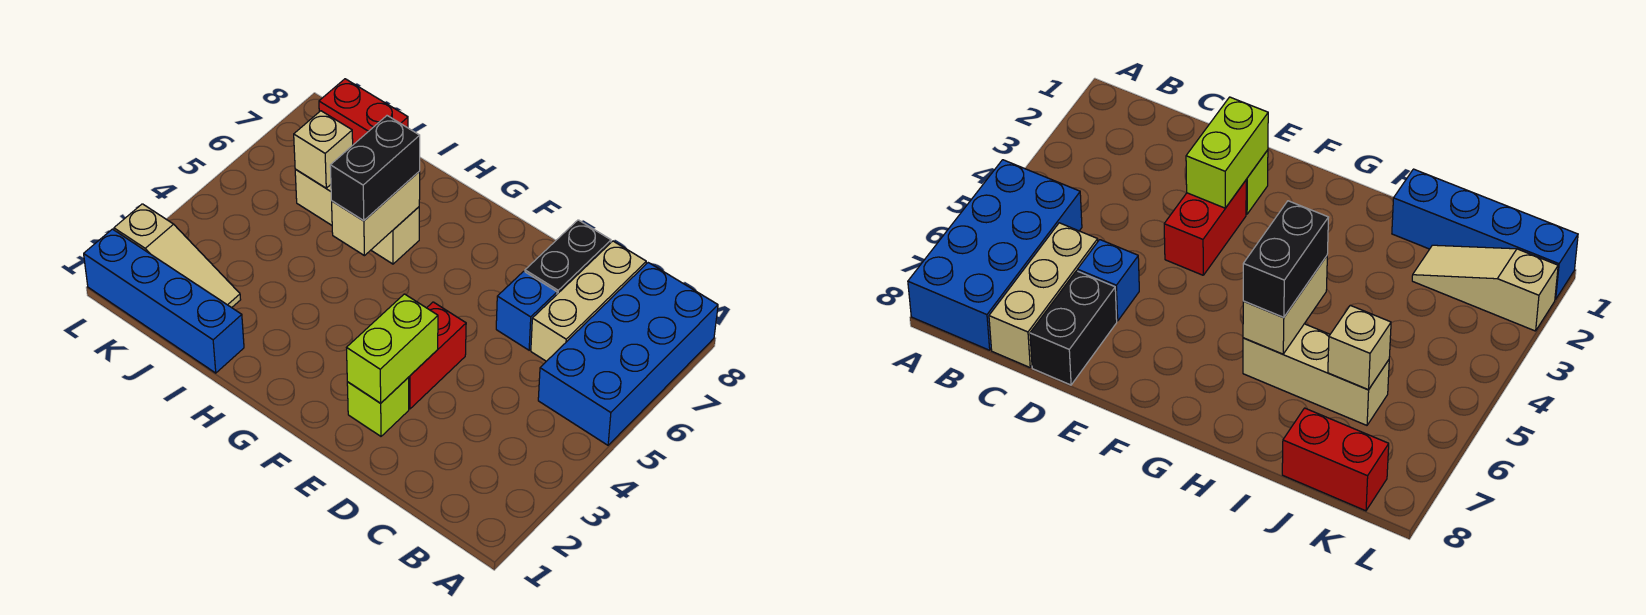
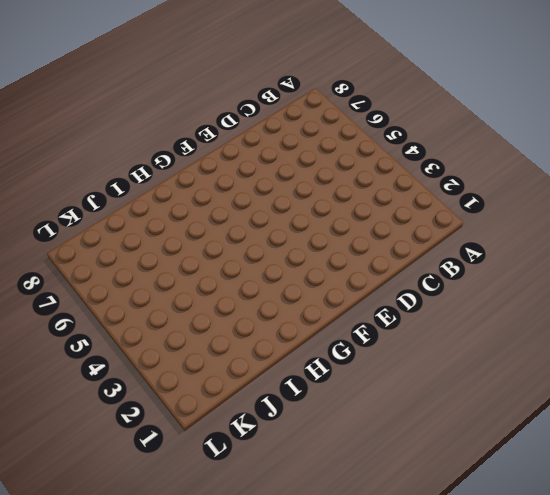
none -> blue 2x4 brick [538,263,718,445]
none -> tan 1x3 brick [531,241,646,361]
none -> blue 1x1 brick [496,271,557,350]

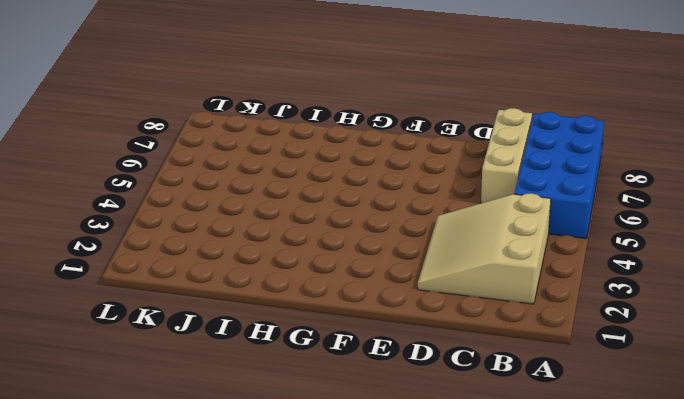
tan 3x3 slope [418,193,551,304] -> none
none -> blue 1x1 brick [496,271,557,350]
none -> black 1x2 brick [525,220,611,294]
none -> lime 1x1 brick [347,378,409,436]

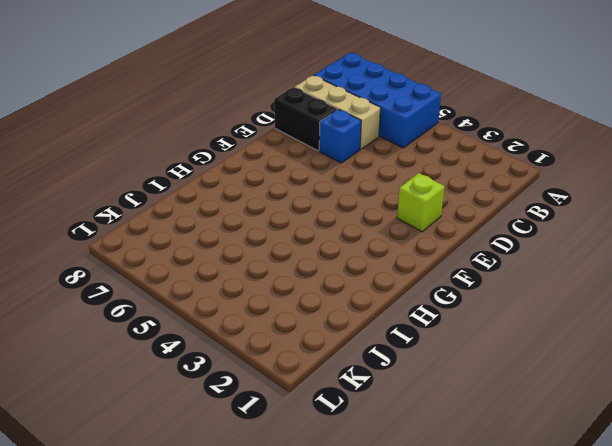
none -> red 1x2 brick [408,302,466,409]
none -> tan 1x3 brick [295,169,419,264]
none -> blue 1x4 brick [84,229,244,373]

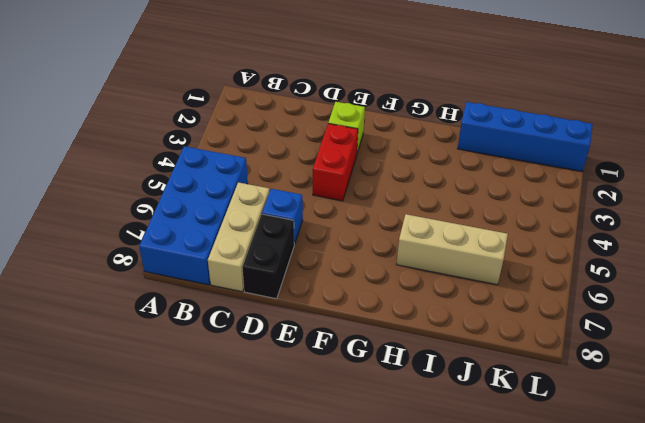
none -> tan 1x3 slope [114,204,241,308]
none -> red 1x2 brick [319,79,408,145]
none -> lime 1x2 brick [347,294,438,403]

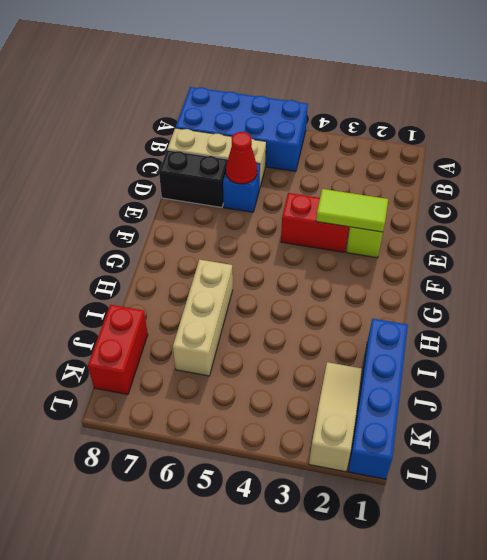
red 1x1 cone [226,132,257,184] -> none
lime 1x2 tile [316,189,388,232] -> lime 1x2 brick [347,294,438,403]
none -> tan 1x2 brick [332,172,420,256]
none -> tan 1x1 brick [294,111,353,188]
none -> black 1x2 brick [330,116,420,221]

